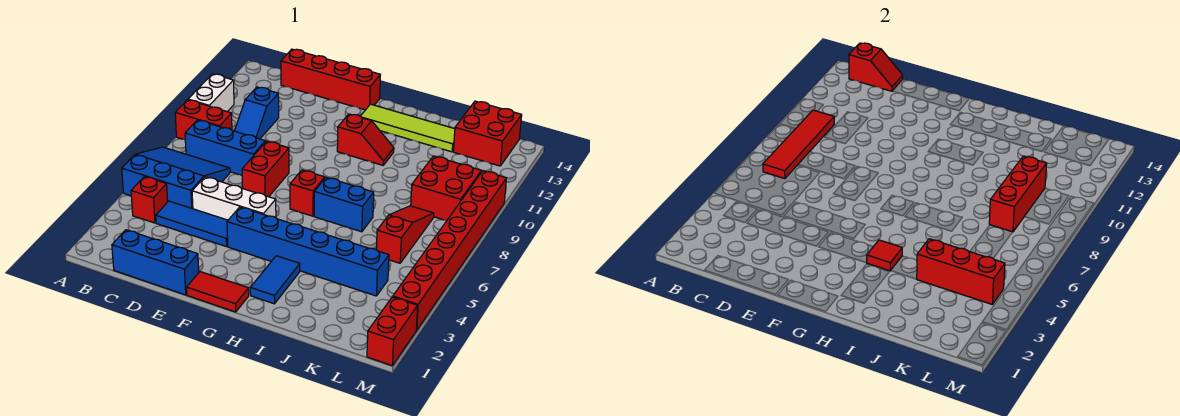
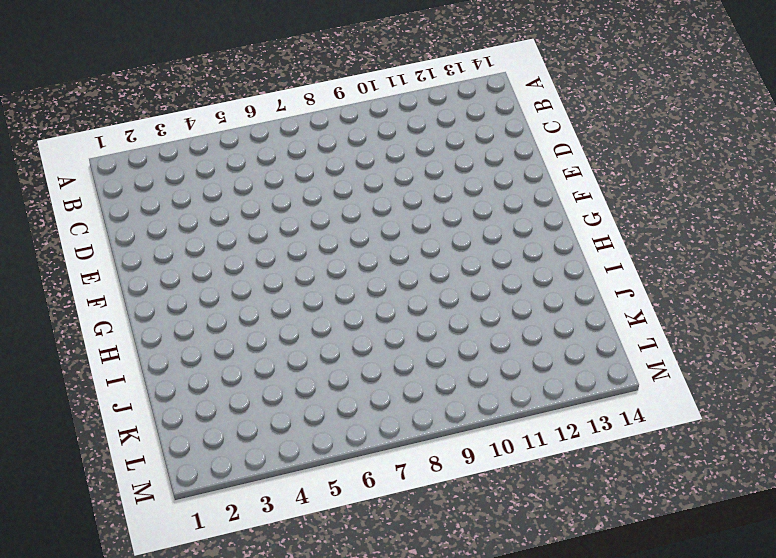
none -> blue 3x3 slope [122,147,230,209]
none -> red 1x2 brick [175,100,232,140]
none -> white 1x2 brick [188,74,234,112]

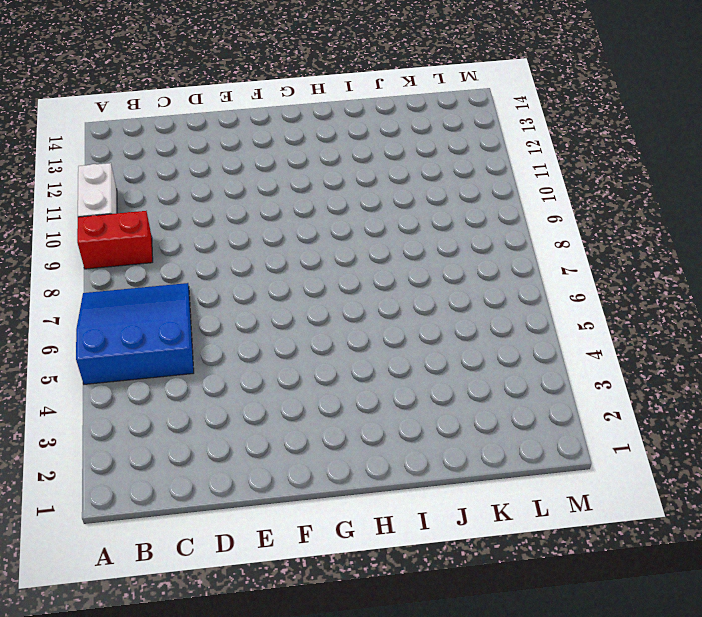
none -> red 1x1 brick [131,177,168,223]
none -> blue 1x3 brick [185,120,265,175]
none -> blue 1x3 brick [112,230,199,295]

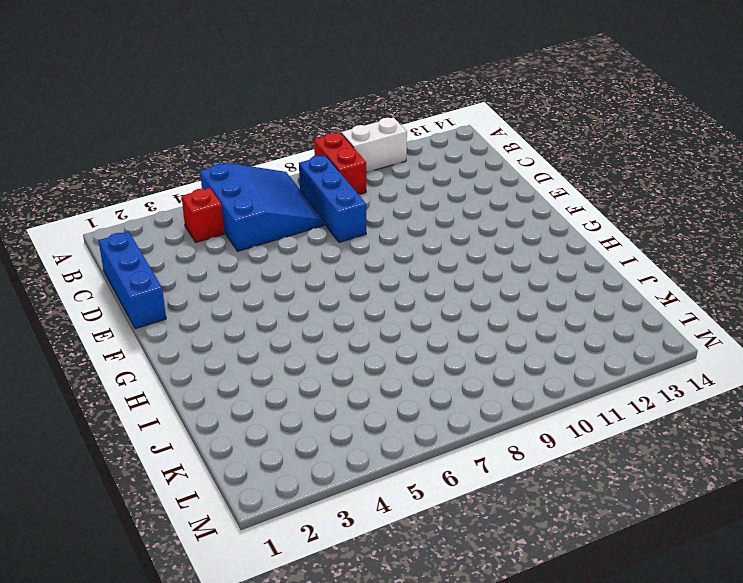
none -> blue 1x3 tile [156,201,228,247]
none -> blue 1x2 slope [235,87,279,139]
none -> red 1x4 brick [281,49,380,110]

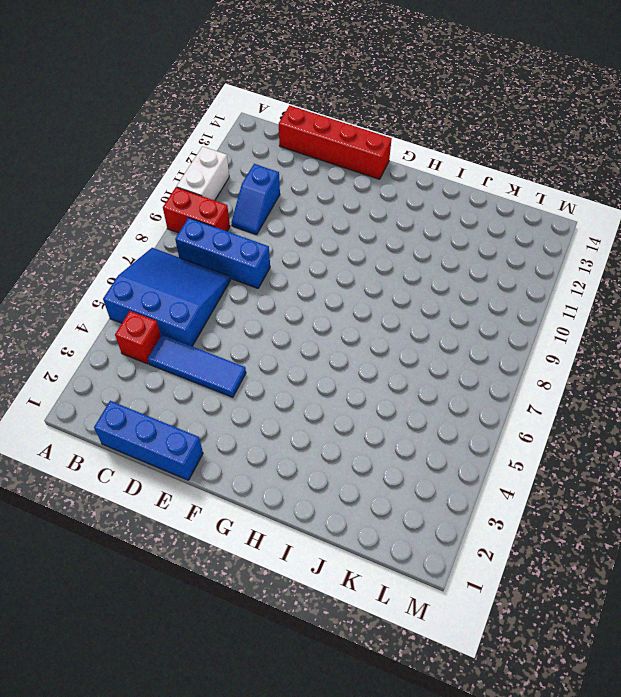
none -> white 1x3 brick [192,177,276,220]
none -> red 1x2 brick [242,141,289,197]
none -> red 1x2 tile [187,272,249,312]

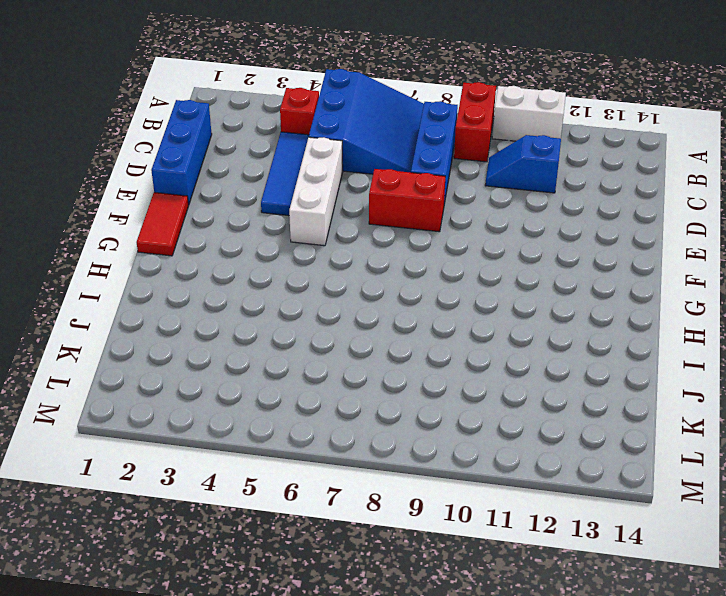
none -> red 1x4 brick [281,49,380,110]
none -> blue 1x6 brick [227,207,389,296]
none -> red 1x1 brick [290,170,325,216]

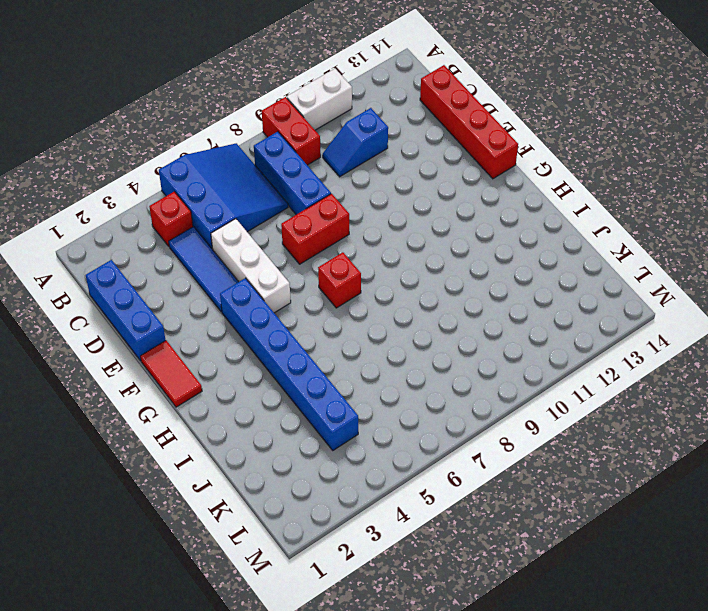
none -> red 1x2 slope [337,114,394,165]
none -> lime 1x4 tile [361,104,455,152]
none -> blue 1x2 tile [250,256,300,304]

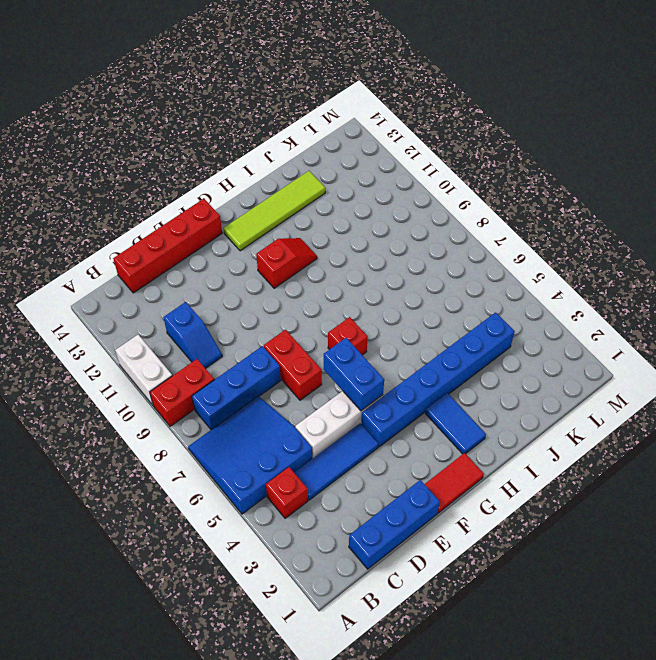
blue 1x2 brick [324,338,384,411] -> blue 1x2 brick turned to [314,177,374,232]
none -> red 1x3 slope [376,206,434,263]
none -> red 2x2 brick [411,156,481,221]
none -> red 2x2 brick [453,101,522,166]

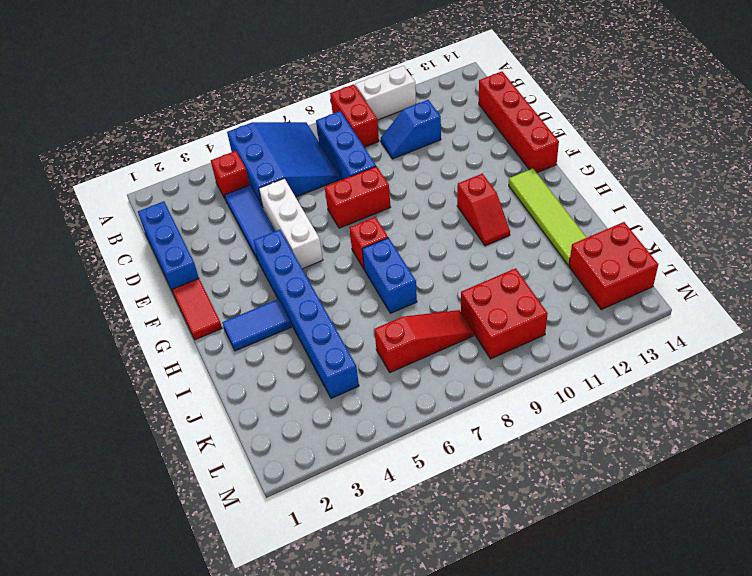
none -> red 1x2 brick [367,297,418,365]
none -> red 1x8 brick [393,171,507,330]
none -> red 1x4 tile [763,110,834,179]

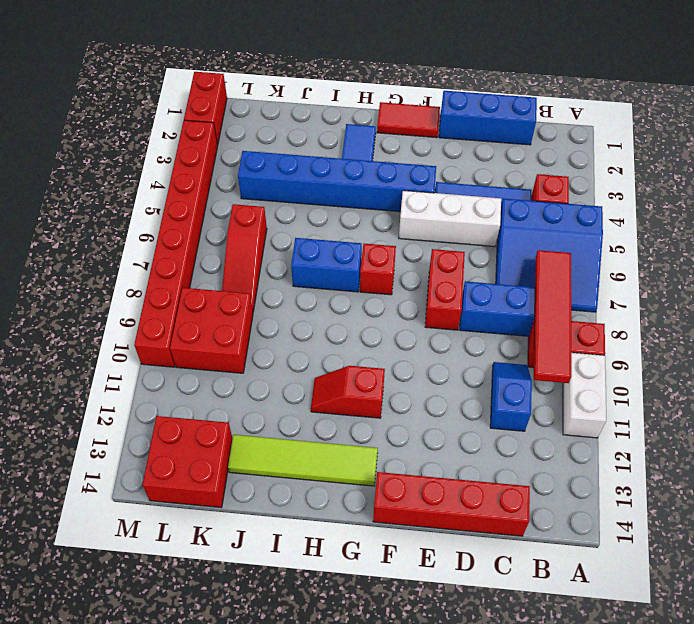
none -> red 1x2 slope [849,43,903,91]
none -> red 1x1 tile [867,240,902,271]
none -> red 1x3 brick [917,239,1005,304]

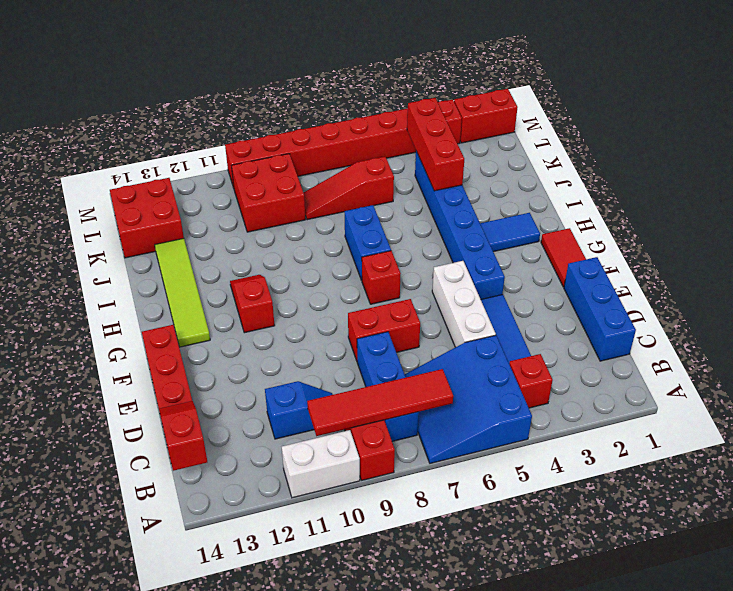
none -> red 1x1 tile [867,240,902,271]
none -> red 1x3 brick [989,156,1047,232]

